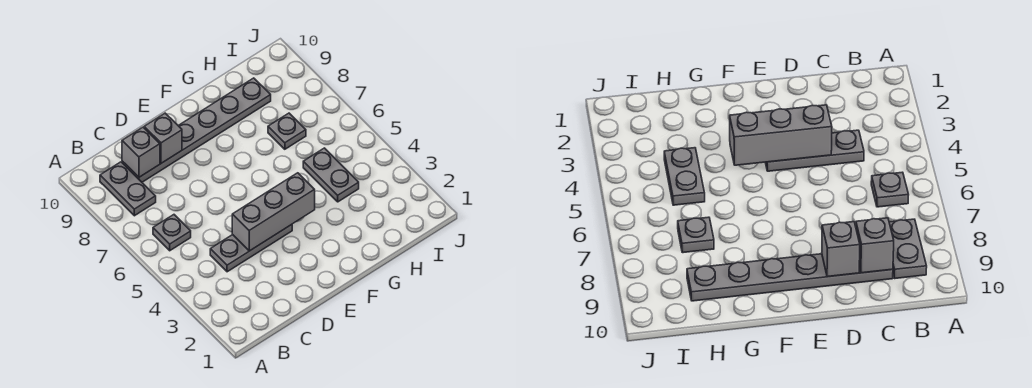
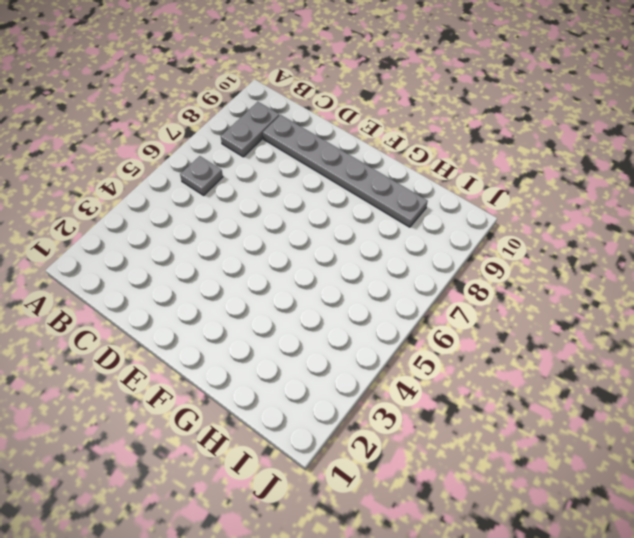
none -> grey 1x3 plate [210,225,292,272]
none -> grey 1x2 plate [303,148,359,202]

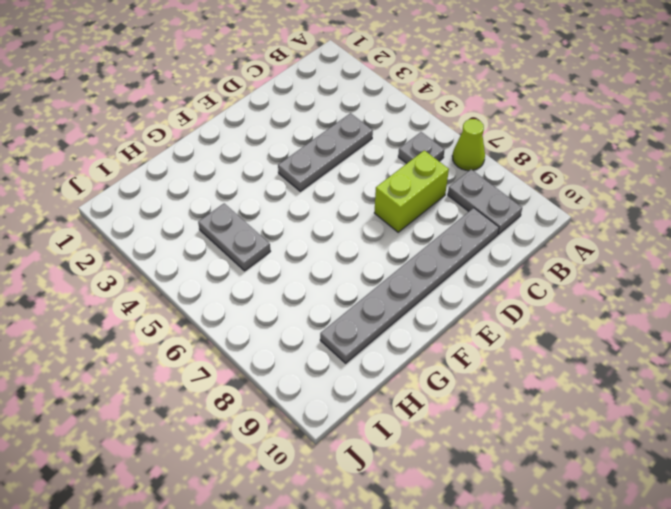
lime 1x1 cone [452,119,485,171] -> none
lime 1x2 brick [374,150,449,232] -> none
none -> grey 1x1 plate [268,113,306,149]
none -> grey 1x1 brick [122,127,160,177]

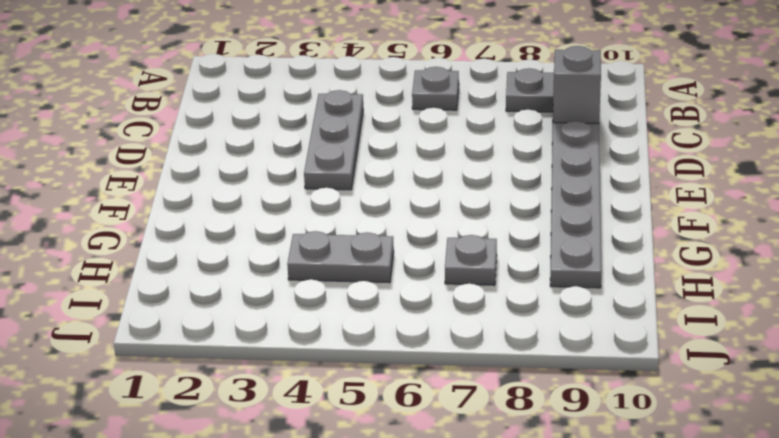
none -> grey 1x3 brick [232,173,315,251]
none -> grey 1x1 brick [144,113,182,163]

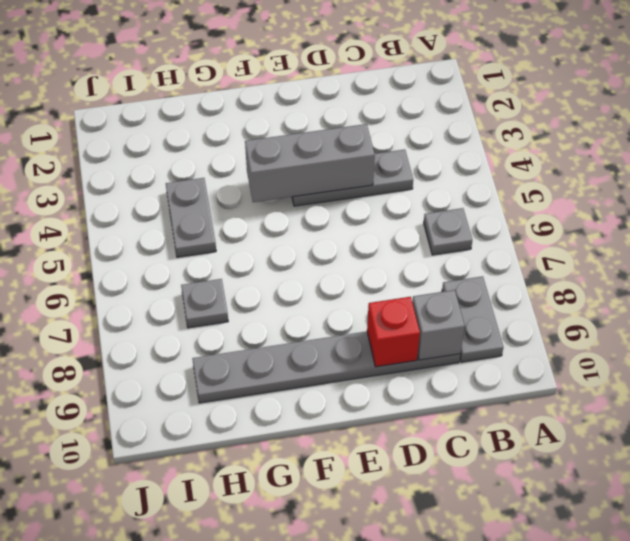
red 1x1 brick [367,297,420,367] -> grey 1x1 brick [144,113,182,163]

